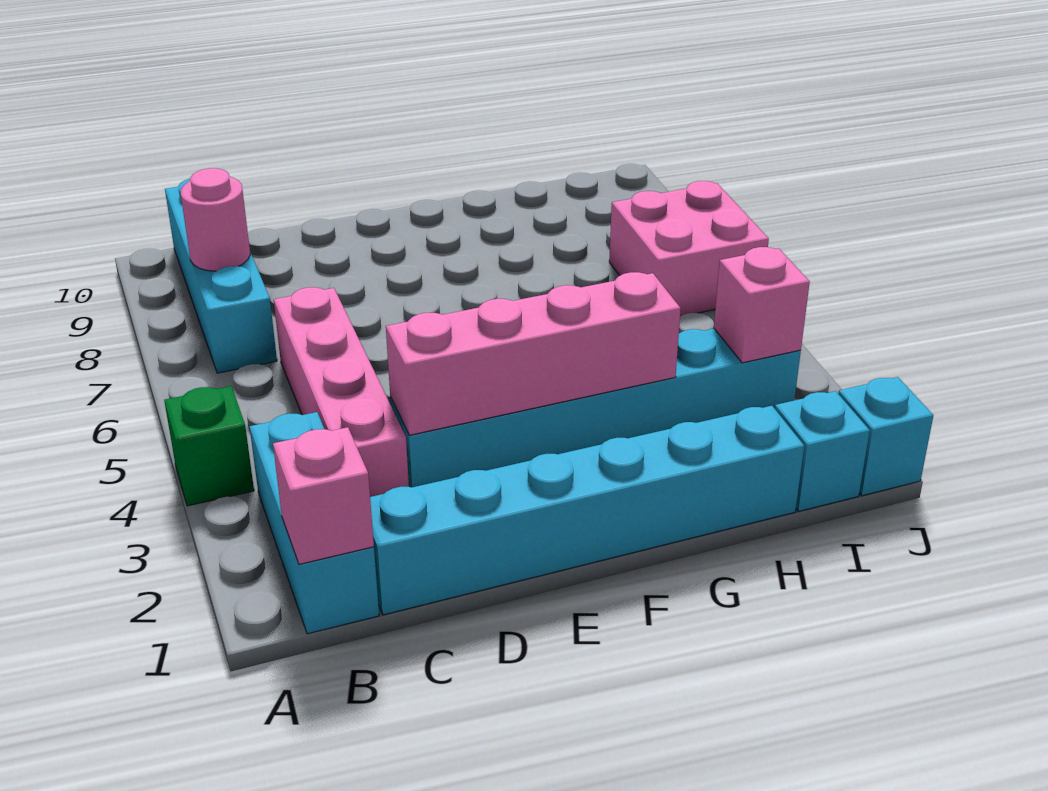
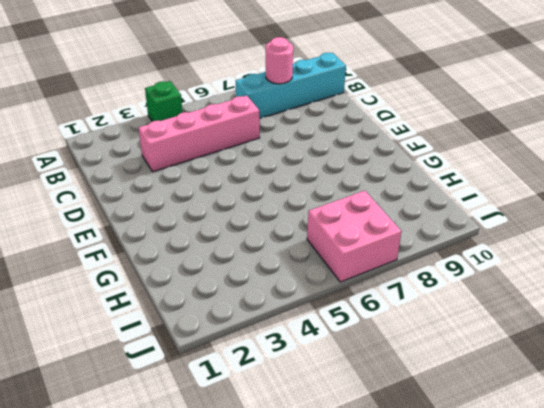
none -> cyan 1x3 brick [249,412,379,634]
none -> cyan 1x6 brick [370,406,804,615]
none -> cyan 1x6 brick [390,329,801,487]

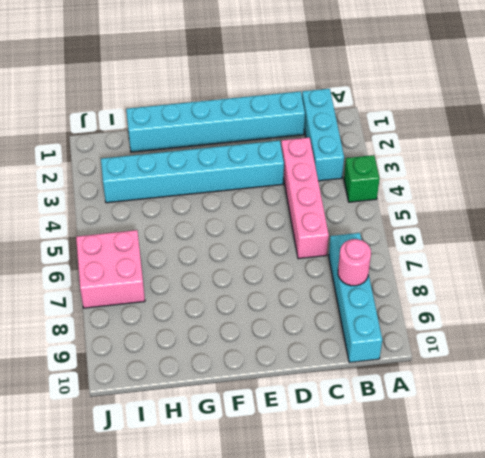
none -> cyan 1x1 brick [775,391,870,511]
none -> cyan 1x1 brick [838,377,934,496]
none -> pink 1x1 brick [273,427,374,564]

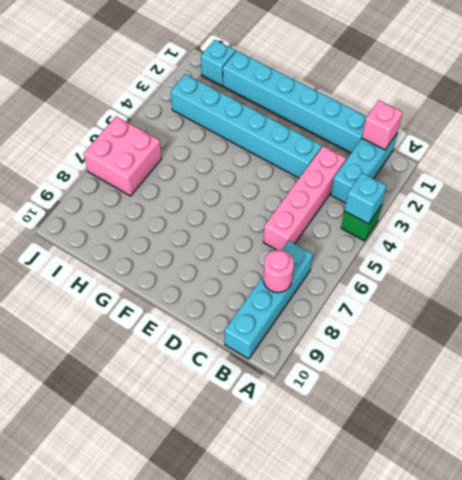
cyan 1x1 brick [344,173,387,224] -> cyan 1x1 brick moved to [838,377,934,496]
none -> pink 1x4 brick [386,272,681,435]
none -> pink 1x1 brick [714,247,810,363]

